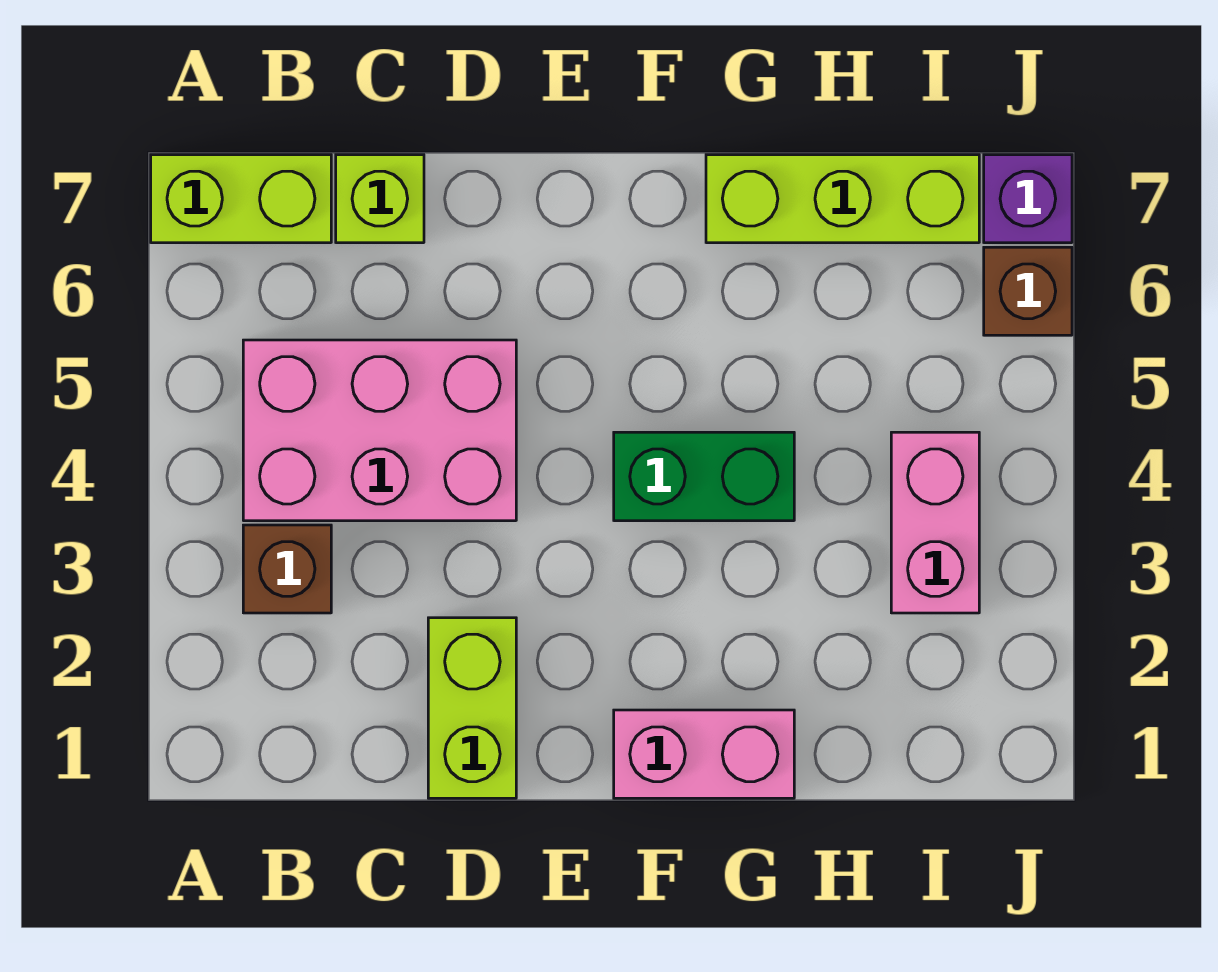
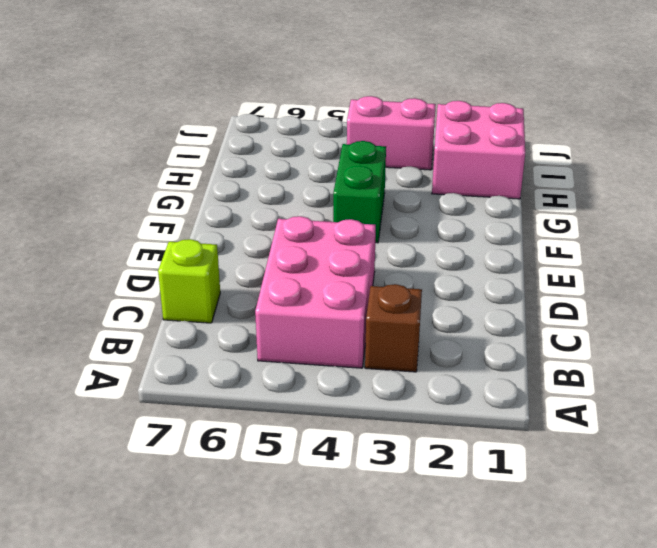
pink 2x2 brick [432,101,525,199] -> none
none -> lime 1x2 brick [151,155,331,243]
none -> lime 1x2 brick [428,618,516,798]

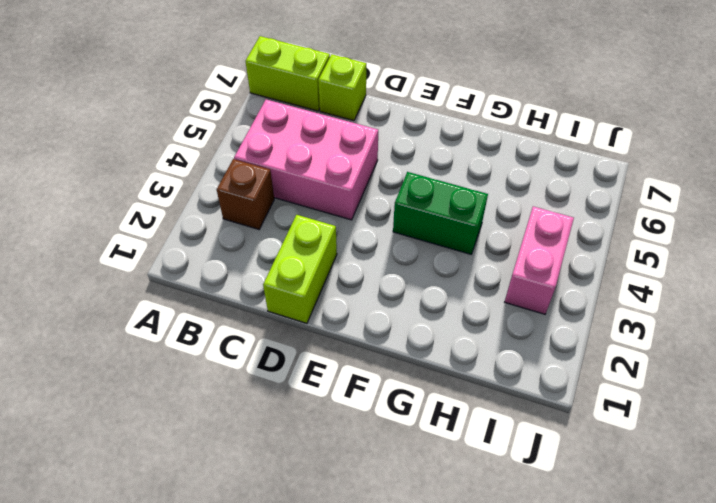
none -> pink 1x2 brick [614,710,794,798]
none -> lime 1x3 brick [706,155,979,243]

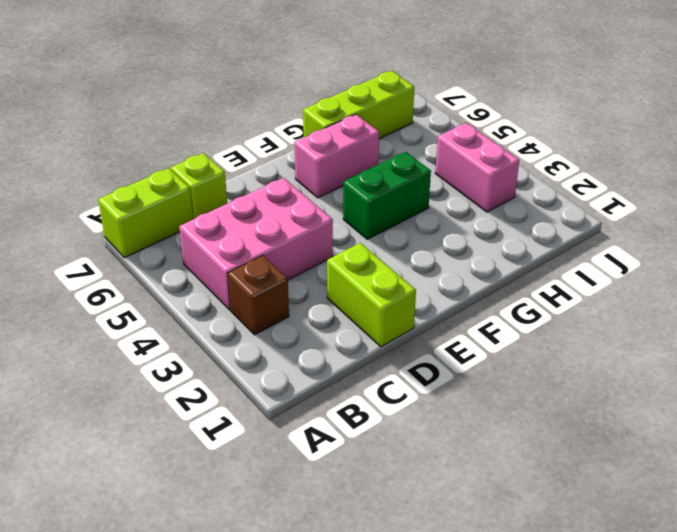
pink 1x2 brick [294,114,379,198] -> pink 1x2 brick moved to [614,710,794,798]
none -> brown 1x1 brick [984,247,1072,335]
none -> purple 1x1 brick [984,155,1072,243]

